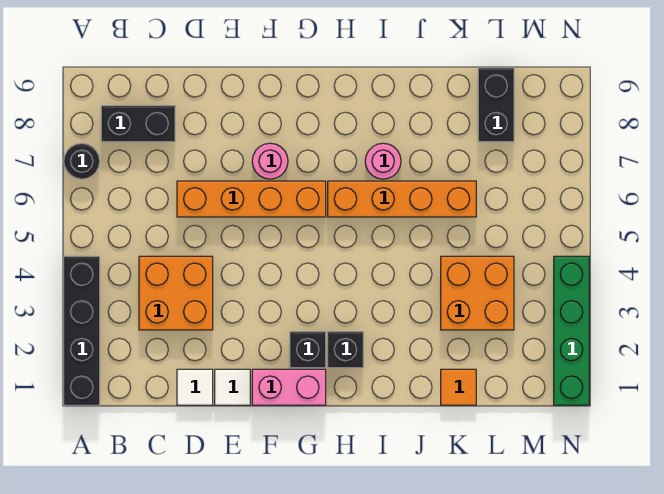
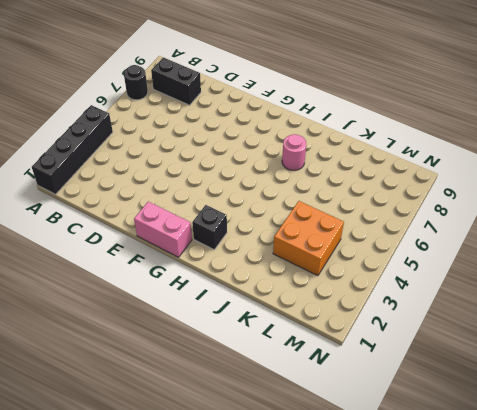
none -> orange 2x2 brick [139,256,213,330]
none -> white 1x1 tile [177,369,213,405]
none -> orange 1x4 brick [177,181,326,217]

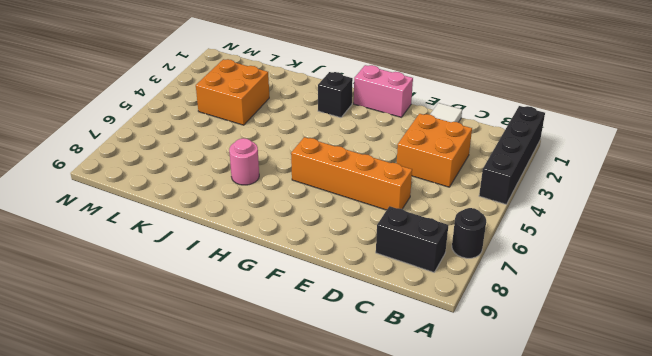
none -> white 1x1 tile [215,369,250,405]
none -> pink 1x1 round brick [252,143,288,179]
none -> black 1x1 brick [290,332,326,368]

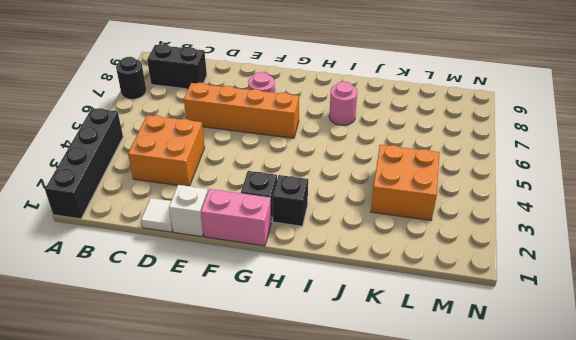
white 1x1 brick [169,185,208,237] -> white 1x1 tile [215,369,250,405]
none -> orange 1x4 brick [328,181,476,217]
none -> orange 1x1 tile [441,369,476,405]
none -> black 1x2 brick [478,68,514,142]

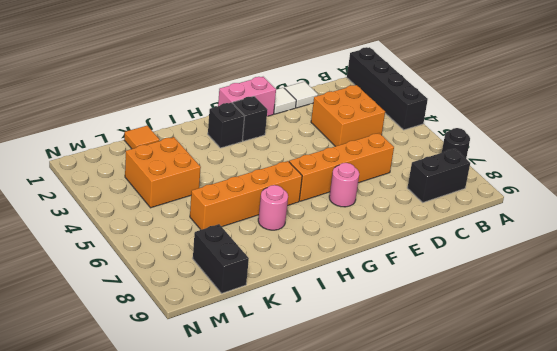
none -> green 1x4 brick [554,256,589,405]

